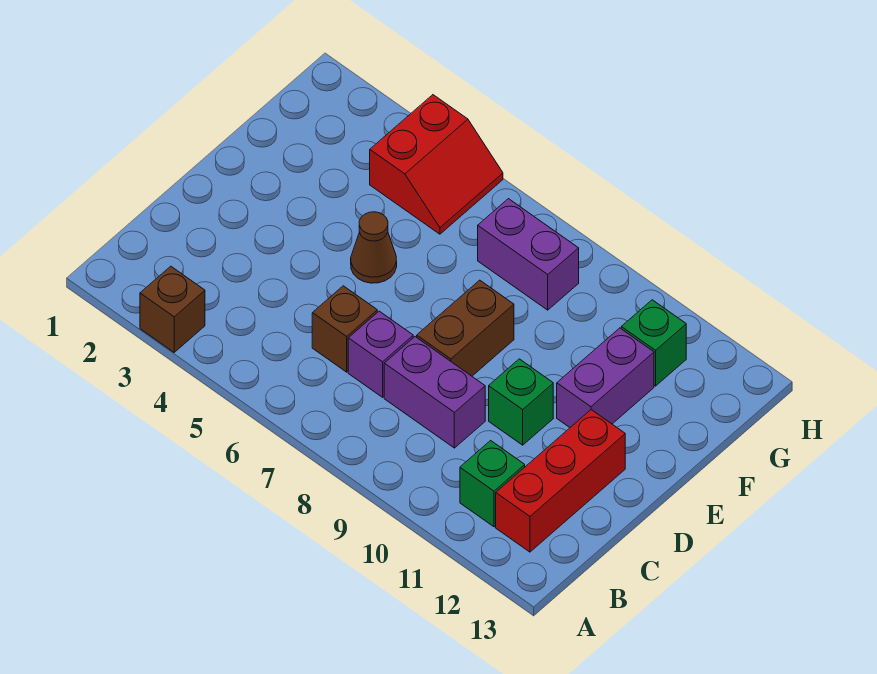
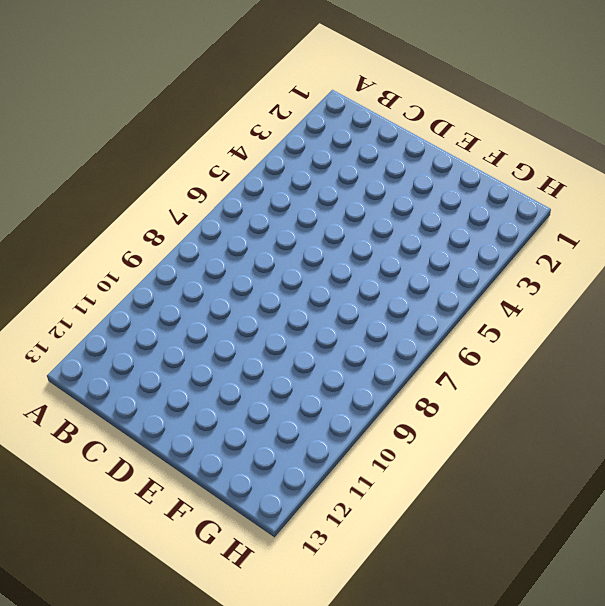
none -> brown 1x1 brick [140,266,205,352]
none -> green 1x1 brick [460,441,525,527]
none -> red 1x3 brick [496,410,625,552]

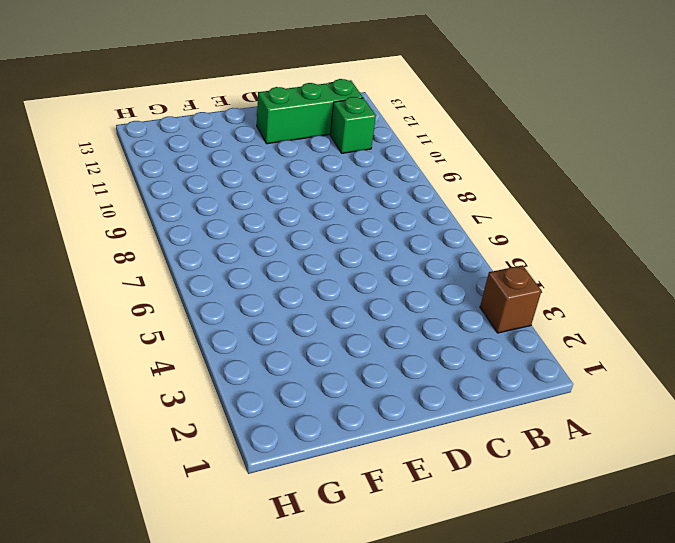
green 1x3 brick [257,79,363,144] -> red 1x3 brick [496,410,625,552]
none -> brown 1x1 brick [312,286,377,372]
none -> purple 1x1 brick [348,311,413,397]
none -> purple 1x2 brick [384,337,485,448]

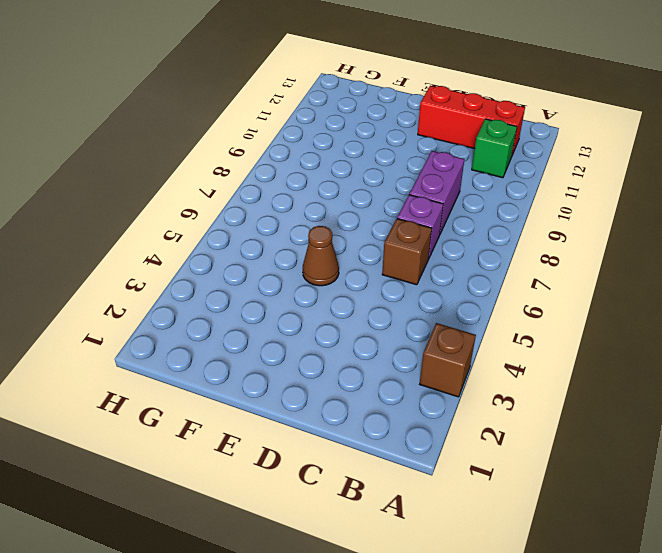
none -> brown 1x2 brick [417,280,514,376]
none -> green 1x1 brick [489,359,553,445]
none -> purple 1x2 brick [557,328,654,427]

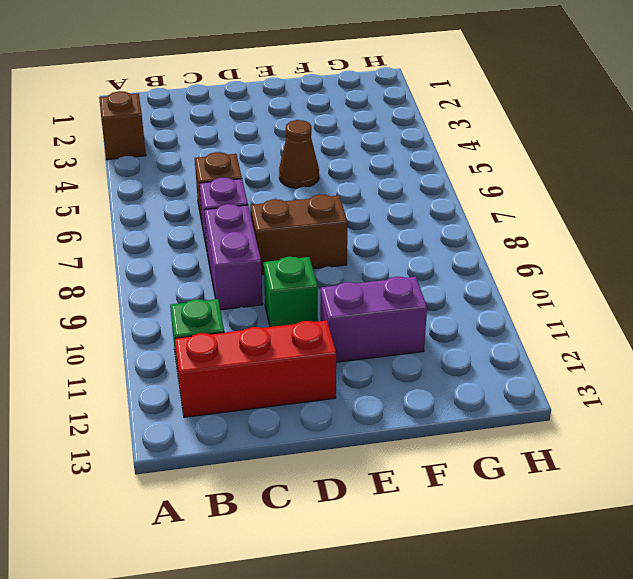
none -> red 2x2 slope [370,95,503,234]
none -> purple 1x2 brick [478,199,579,310]
none -> green 1x1 brick [621,300,686,386]

